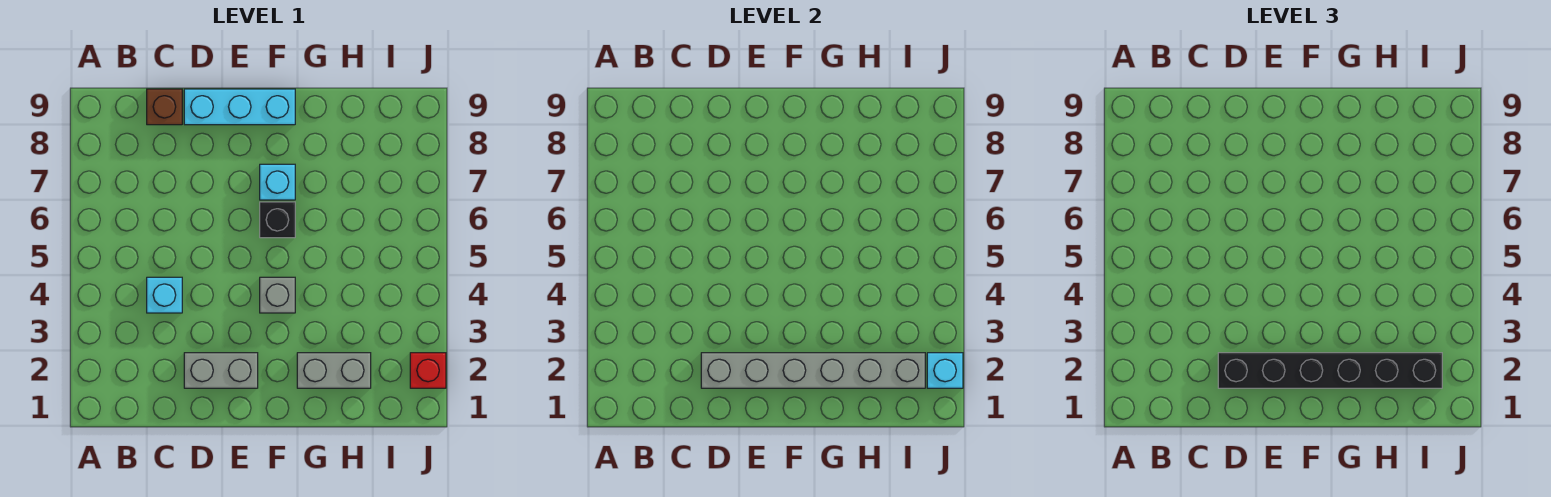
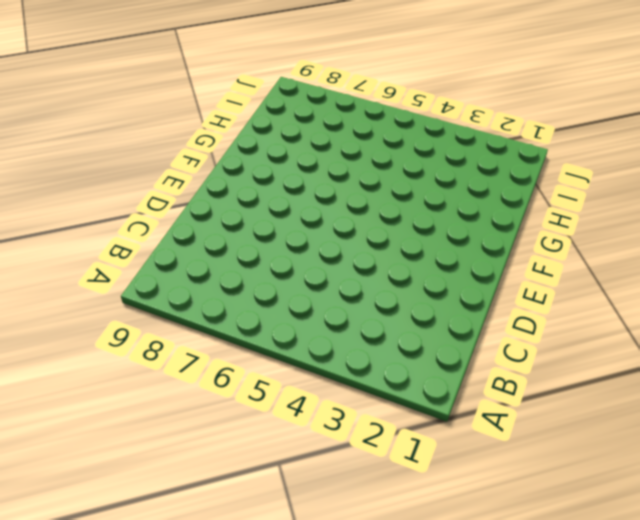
none -> cyan 1x1 brick [147,277,182,313]
none -> brown 1x1 brick [147,89,182,125]
none -> grey 1x2 brick [184,353,258,388]

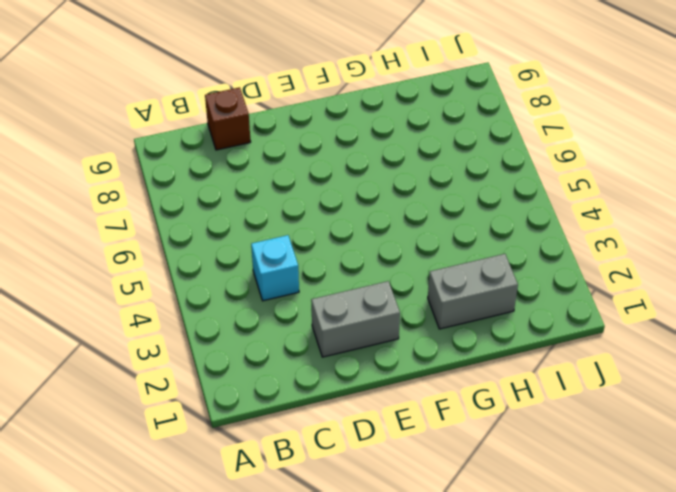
none -> cyan 1x3 brick [184,89,295,125]
none -> grey 1x1 brick [260,277,295,313]
none -> black 1x1 brick [260,202,295,238]

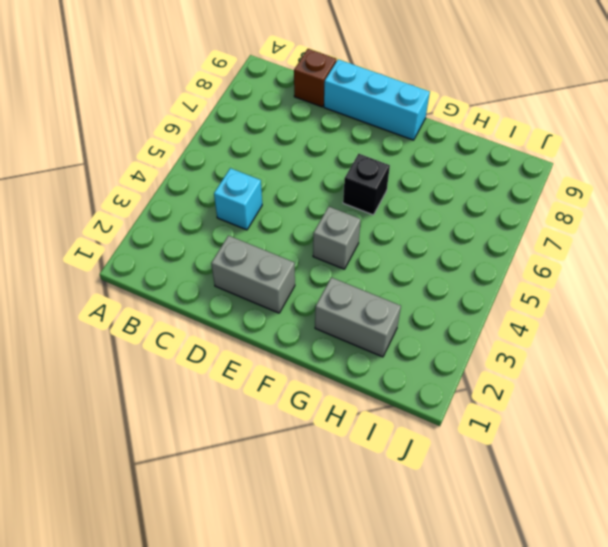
none -> cyan 1x1 brick [260,164,295,200]
none -> red 1x1 brick [410,353,446,388]
none -> grey 1x6 brick [701,353,925,388]

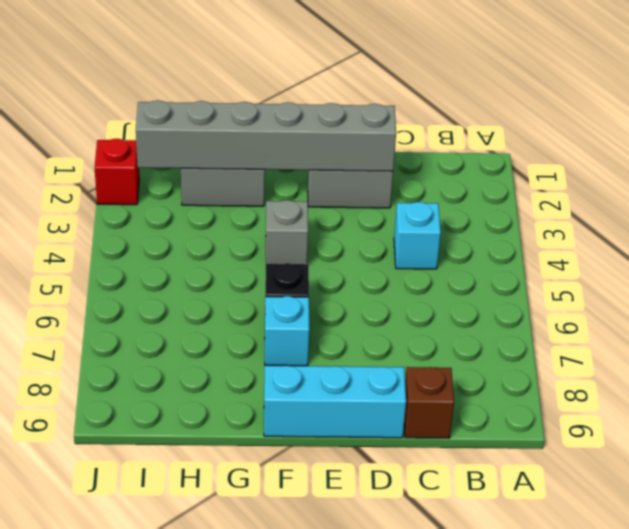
none -> cyan 1x1 brick [927,353,963,388]
none -> black 1x6 brick [1218,353,1442,388]

